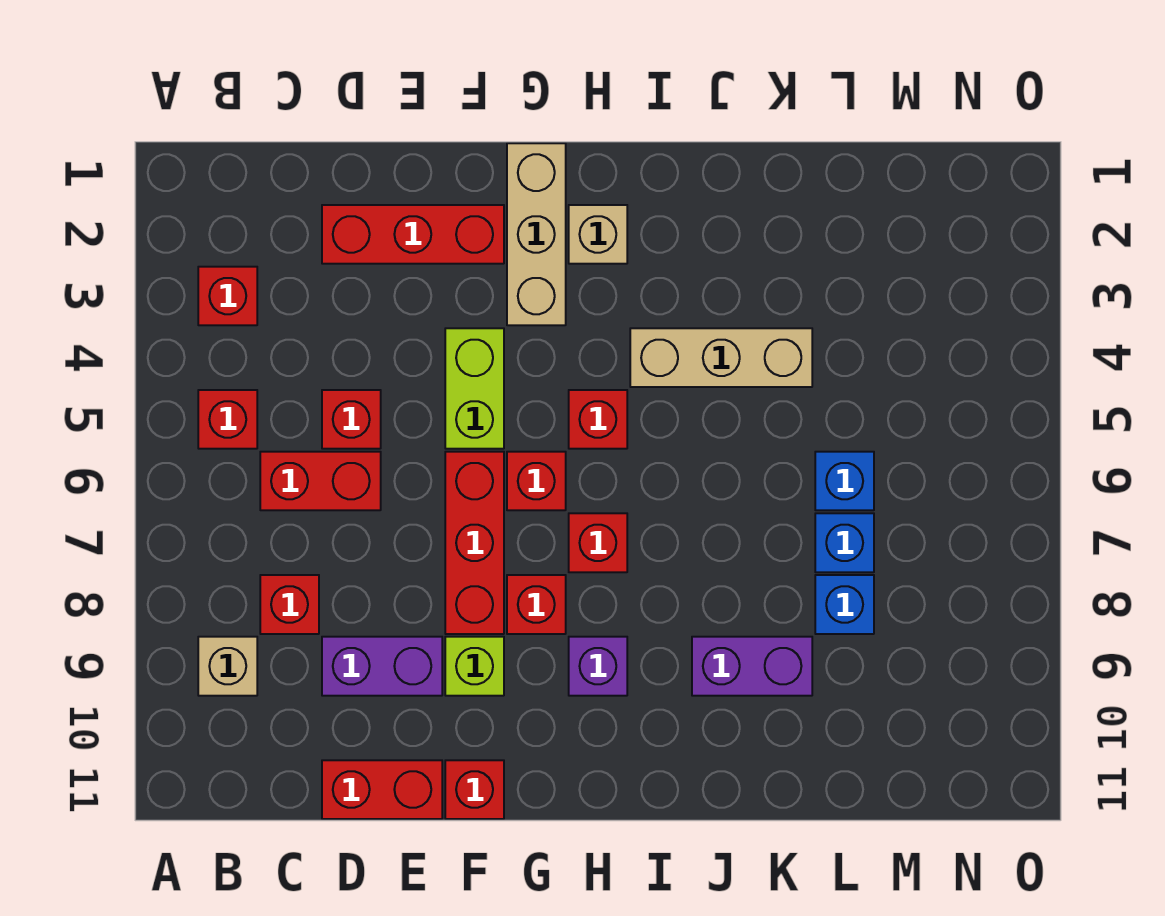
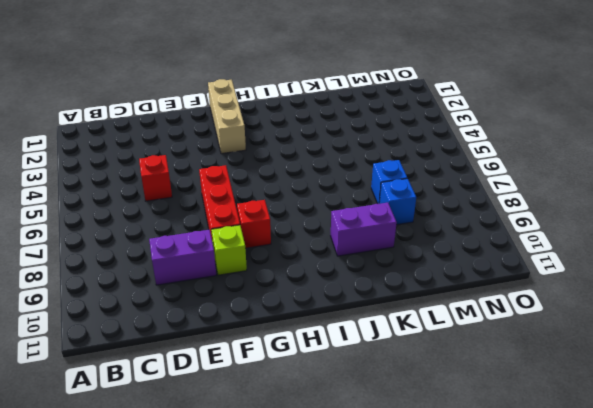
none -> red 1x1 brick [198,267,257,325]
none -> red 1x1 brick [198,390,257,449]
none -> tan 1x1 brick [198,637,257,696]

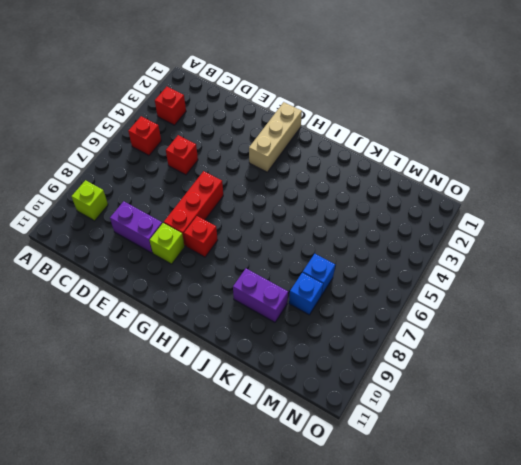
lime 1x1 brick [72,180,108,221] -> tan 1x1 brick [198,637,257,696]
none -> red 1x2 brick [260,452,381,510]
none -> red 1x1 brick [260,575,319,634]
none -> red 1x3 brick [322,205,504,264]

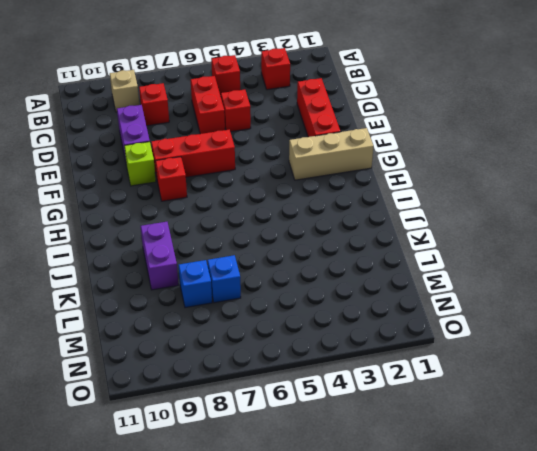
none -> red 1x2 brick [322,760,442,819]
none -> lime 1x2 brick [445,328,504,449]
none -> red 1x1 brick [445,760,504,819]

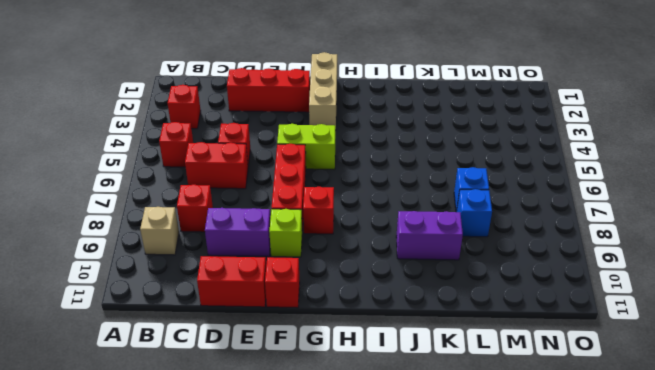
lime 1x2 brick [277,124,336,170] -> lime 1x2 brick turned to [445,328,504,449]
none -> red 1x1 brick [507,452,566,510]
none -> tan 1x1 brick [569,205,627,264]
none -> red 1x1 brick [569,390,627,449]

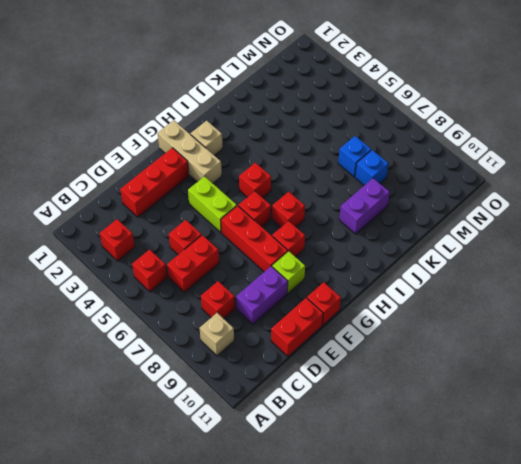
none -> purple 1x1 brick [569,637,627,696]
none -> tan 1x3 brick [630,328,812,387]
none -> blue 1x1 brick [815,452,874,510]

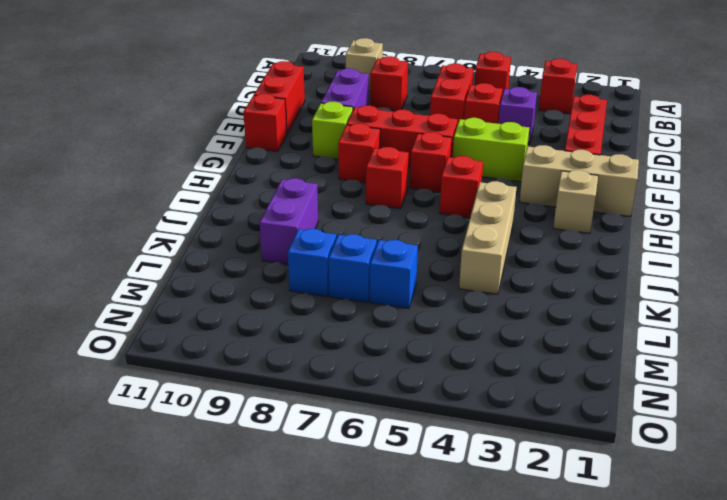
purple 1x1 brick [499,87,537,144] -> purple 1x1 brick moved to [569,637,627,696]

